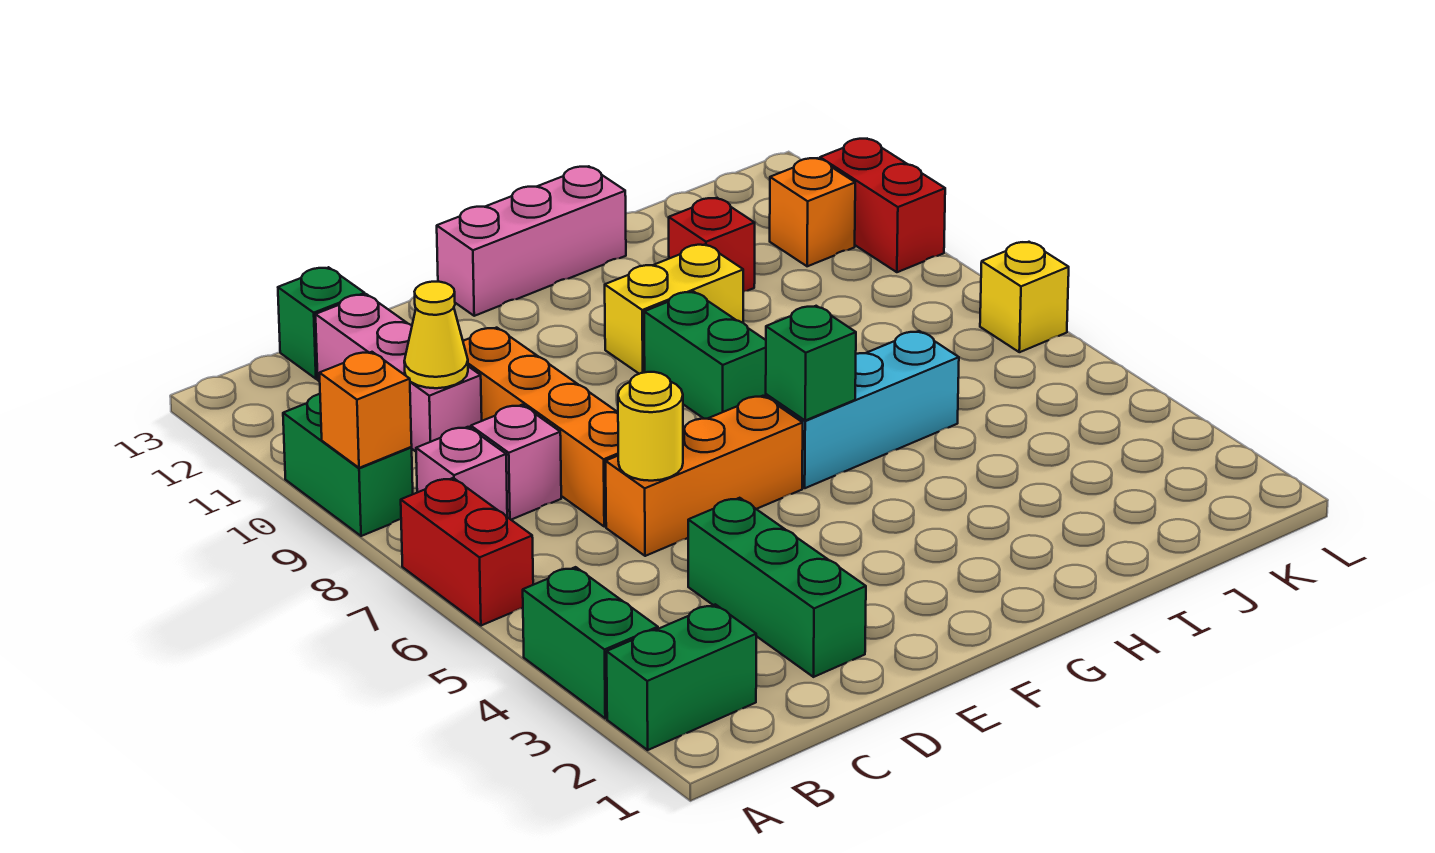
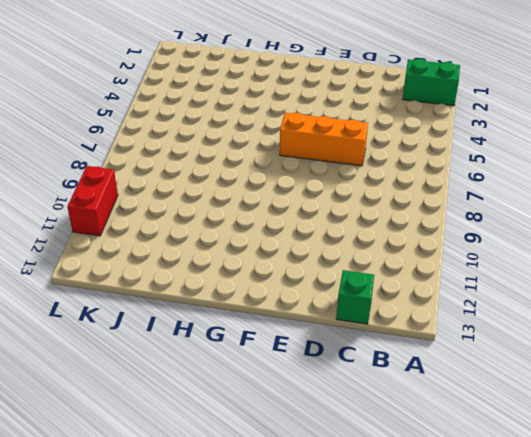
none -> green 1x2 brick [523,567,658,718]
none -> red 1x2 brick [401,478,533,626]
none -> green 1x2 brick [283,394,413,536]

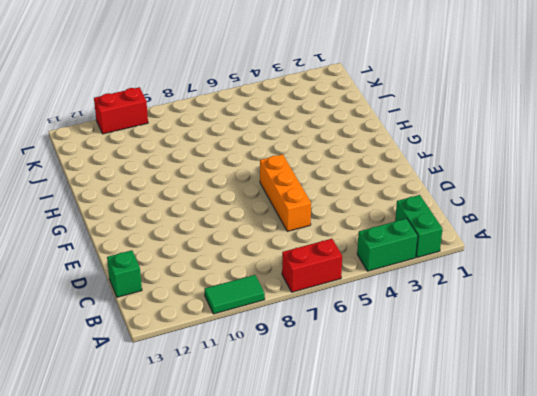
green 1x2 tile [204,275,265,314] -> green 1x2 brick [283,394,413,536]
none -> pink 1x1 brick [416,427,507,517]
none -> pink 1x1 brick [471,405,561,520]
none -> pink 1x3 brick [316,294,482,451]

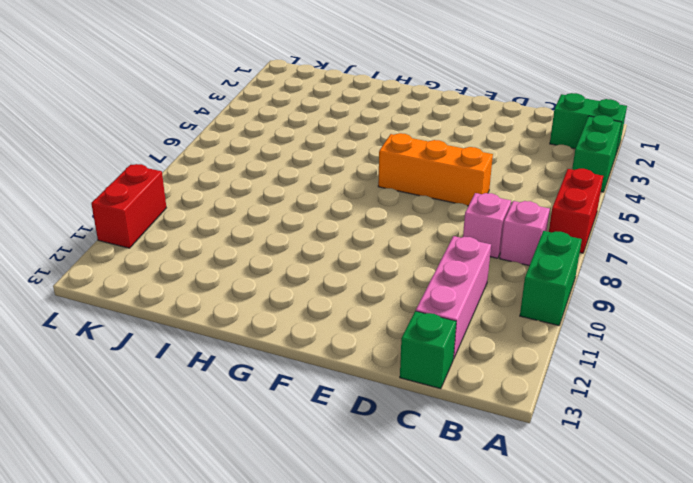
none -> green 1x3 brick [688,498,866,677]
none -> orange 1x4 brick [463,328,618,527]
none -> pink 1x3 brick [437,166,626,316]

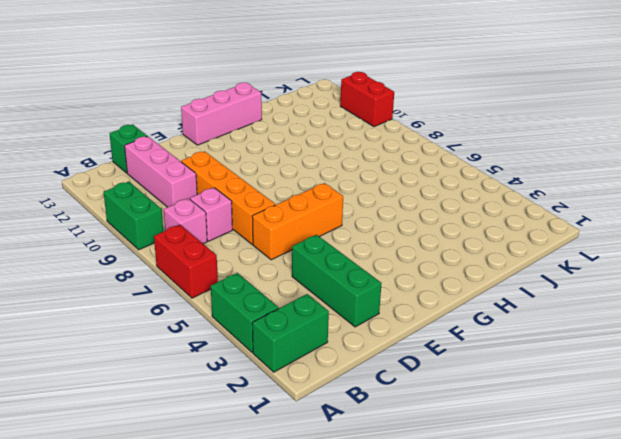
none -> cyan 1x3 brick [766,331,959,488]
none -> green 1x2 brick [644,292,766,419]
none -> yellow 1x2 brick [605,244,743,374]

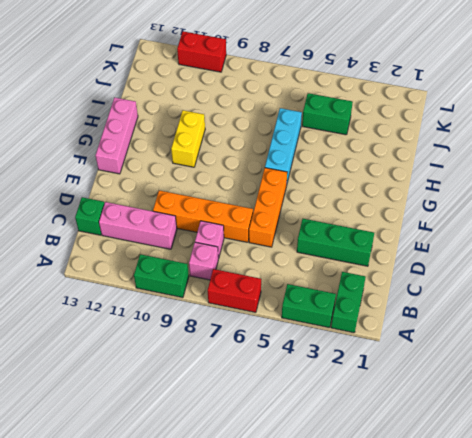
green 1x2 brick [302,93,353,135] -> green 1x2 brick moved to [644,292,766,419]
none -> red 1x1 brick [669,198,755,291]
none -> orange 1x1 brick [770,158,855,266]
none -> yellow 1x1 brick [980,242,1069,352]

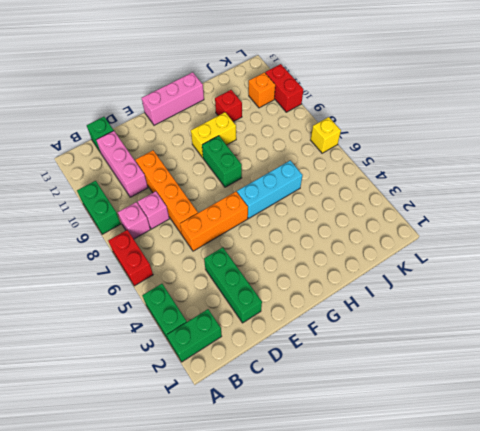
none -> orange 1x1 brick [320,352,412,468]
none -> yellow 1x1 cone [404,282,468,388]
none -> yellow 1x1 round brick [618,372,683,481]

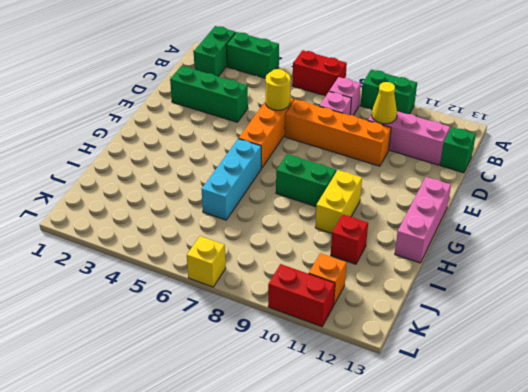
none -> orange 1x1 brick [320,352,412,468]
none -> green 1x1 brick [766,306,856,420]

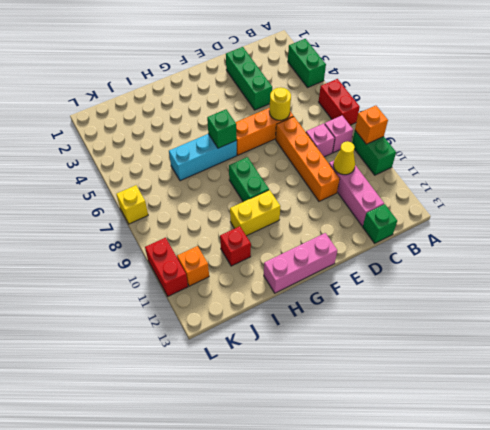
none -> green 1x2 brick [607,604,756,750]

